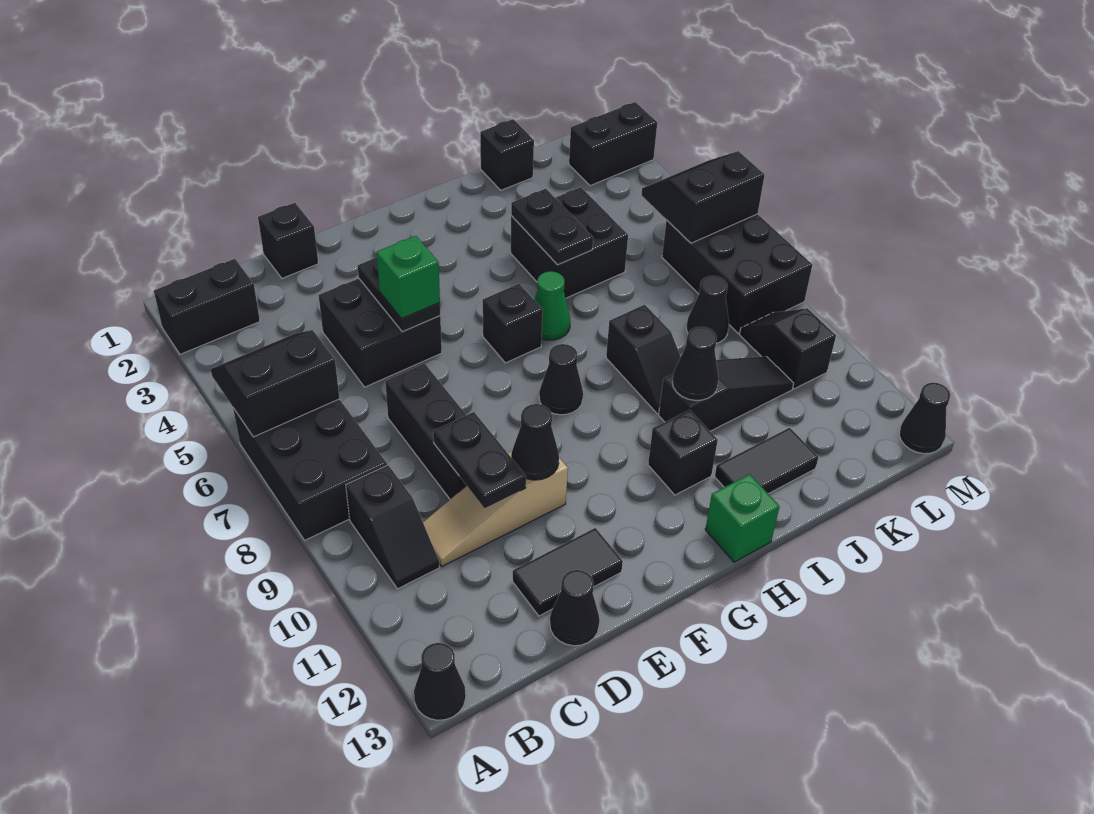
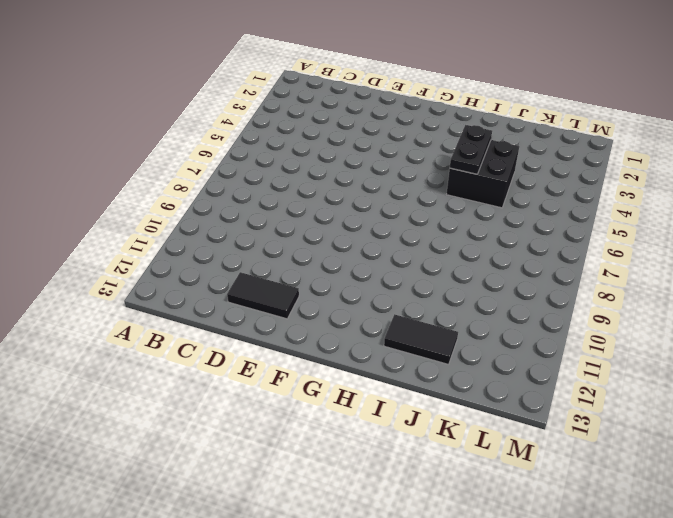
none -> black 1x2 brick [154,259,260,354]
none -> black 2x3 brick [233,399,387,540]
none -> black 1x1 cone [414,643,466,720]
none -> black 1x2 slope [346,465,440,589]

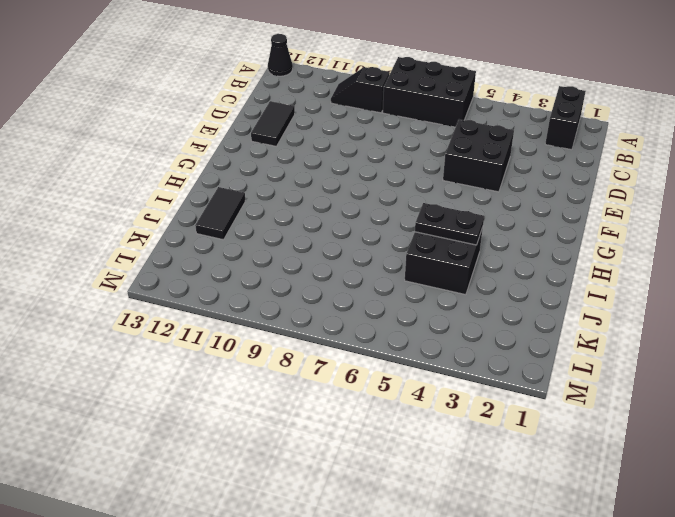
none -> tan 1x3 slope [423,451,568,566]
none -> black 1x1 brick [258,203,318,278]
none -> black 1x3 brick [385,364,467,499]
none -> black 1x1 cone [550,570,600,646]

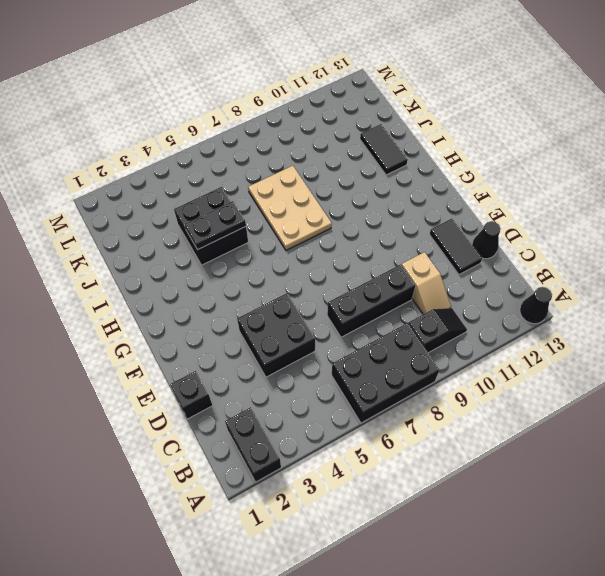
tan 1x2 slope [402,252,451,314] -> tan 1x3 slope [423,451,568,566]
tan 2x3 plate [248,166,332,250] -> black 1x2 slope [606,305,681,414]
none -> black 1x1 brick [483,284,543,363]
none -> black 1x1 cone [539,344,583,415]
none -> green 1x1 cone [534,271,570,340]
none -> black 1x1 brick [648,410,718,495]

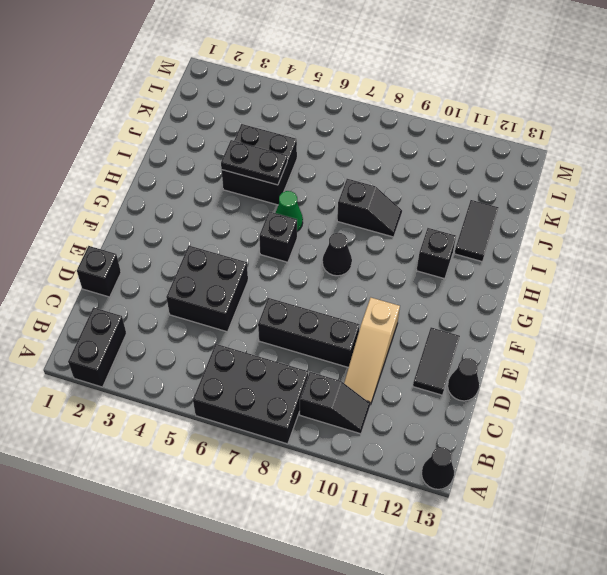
none -> green 1x1 brick [705,474,780,562]
none -> black 1x3 slope [659,356,794,431]
none -> black 1x1 brick [480,119,534,190]
none -> black 1x1 cone [686,276,729,343]

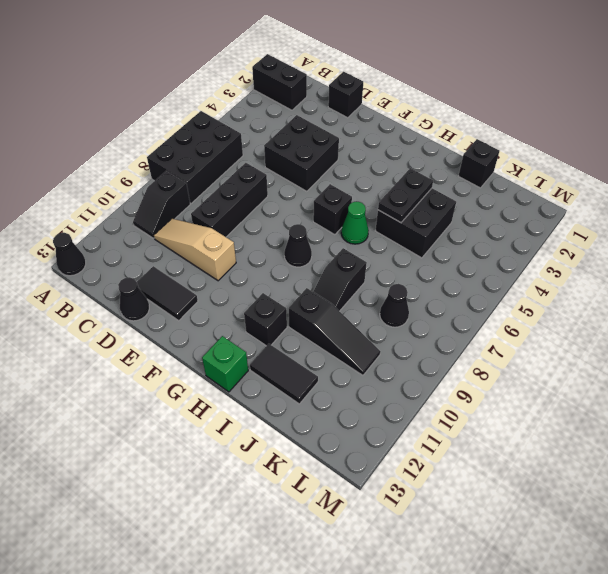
none -> black 1x2 brick [569,102,657,186]
none -> black 2x3 brick [662,214,812,333]
none -> black 1x2 slope [740,308,836,389]
none -> black 1x1 cone [899,383,950,454]

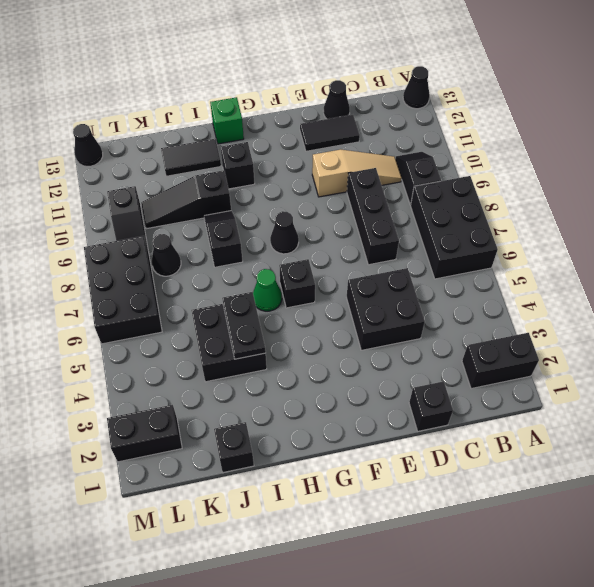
none -> black 2x2 slope [211,330,339,437]
none -> black 1x2 plate [433,412,526,508]
none -> black 1x2 plate [358,257,440,332]
none -> black 1x1 cone [511,404,559,480]

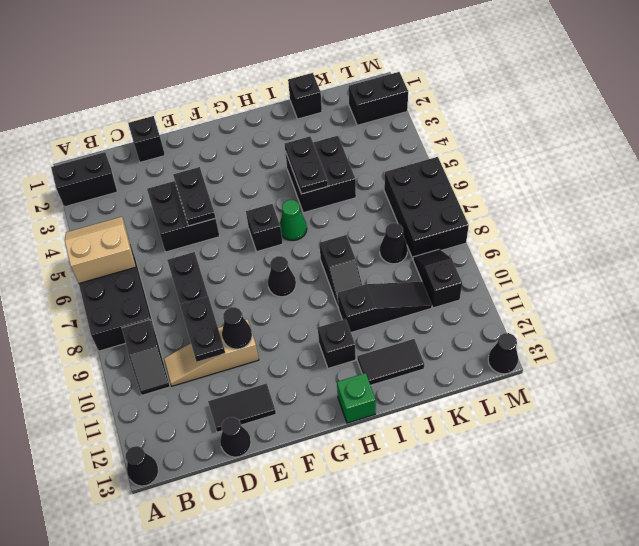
tan 2x2 slope [65,217,136,283] -> black 2x2 slope [211,330,339,437]
none -> black 1x1 cone [672,327,719,401]
none -> black 2x2 slope [641,151,765,243]
none -> green 1x1 brick [377,236,440,319]

